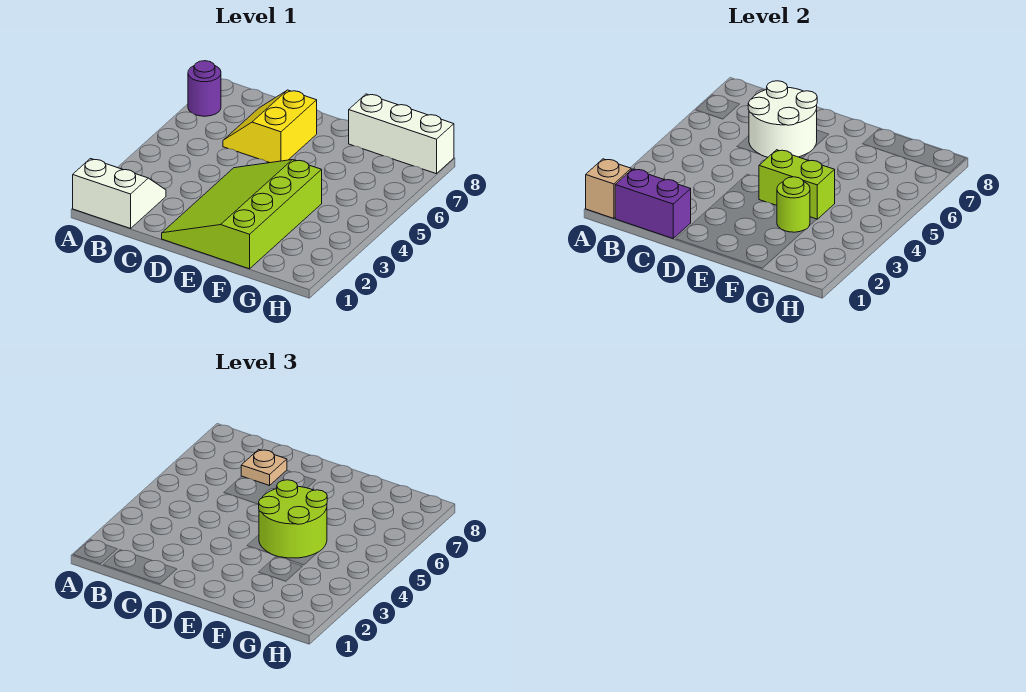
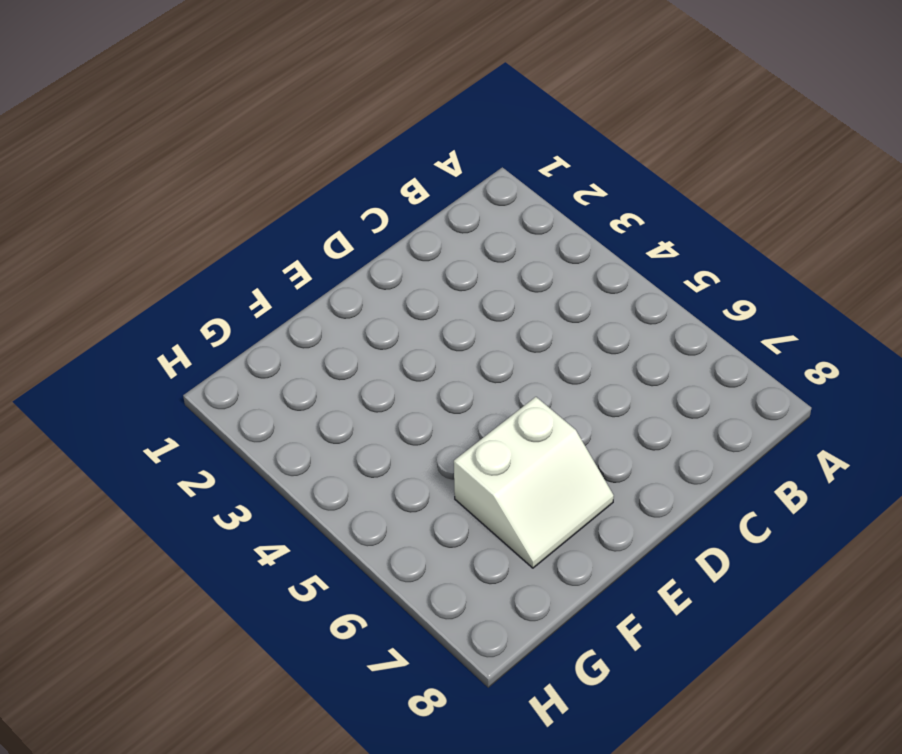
white 2x2 slope [454,397,614,568] -> white 2x2 slope moved to [73,159,166,229]
none -> purple 1x1 round brick [188,61,221,116]
none -> yellow 2x2 slope [223,90,317,163]
none -> lime 3x4 slope [162,160,322,269]

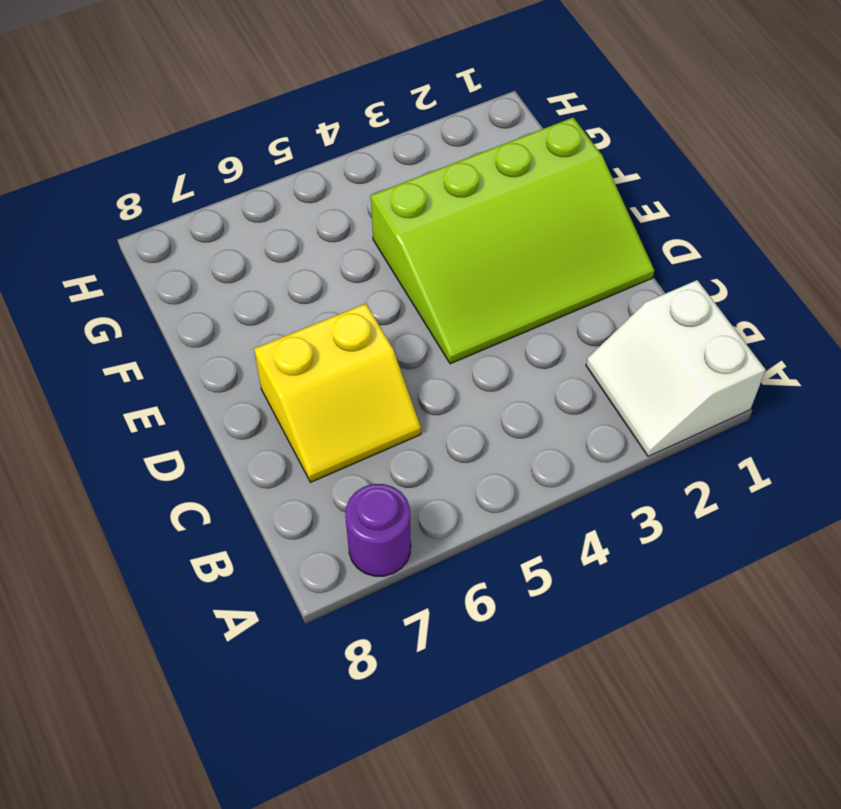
none -> white 1x3 brick [349,94,454,174]
none -> tan 1x1 brick [586,159,631,218]
none -> purple 1x2 brick [615,169,691,238]

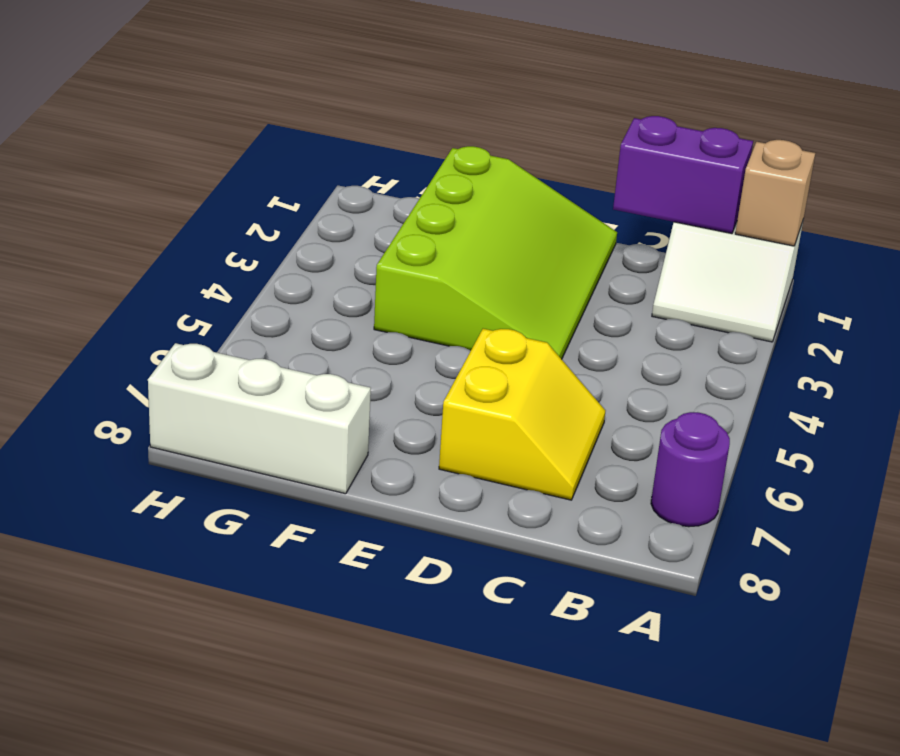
none -> white 2x2 round brick [748,81,817,157]
none -> lime 1x2 brick [759,150,835,219]
none -> lime 1x1 round brick [777,177,810,232]

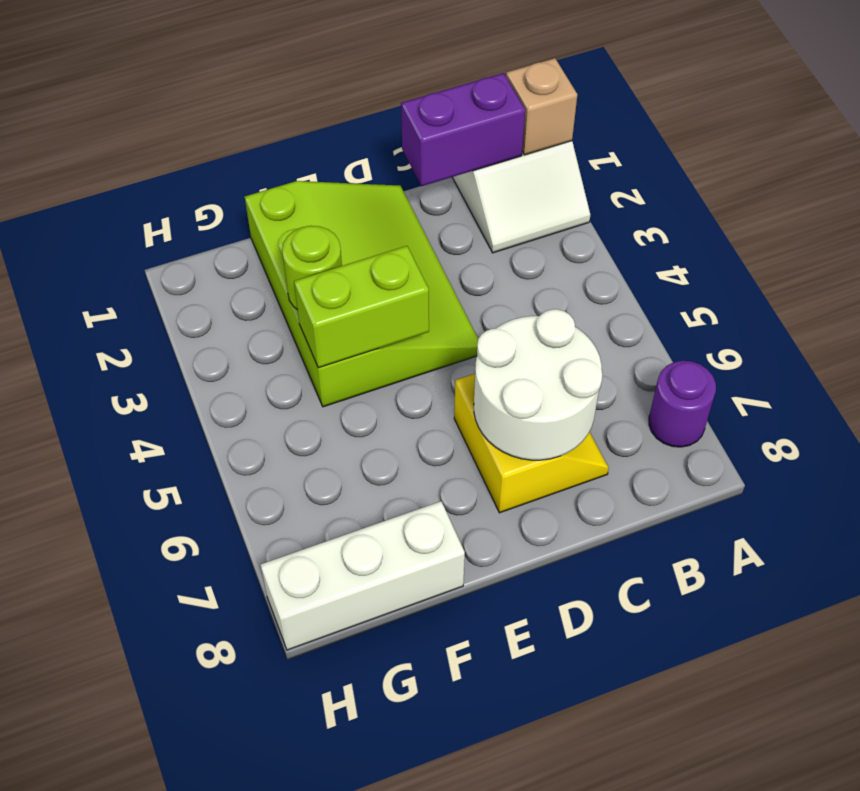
none -> tan 1x1 plate [241,449,287,486]
none -> lime 2x2 round brick [259,480,327,558]

